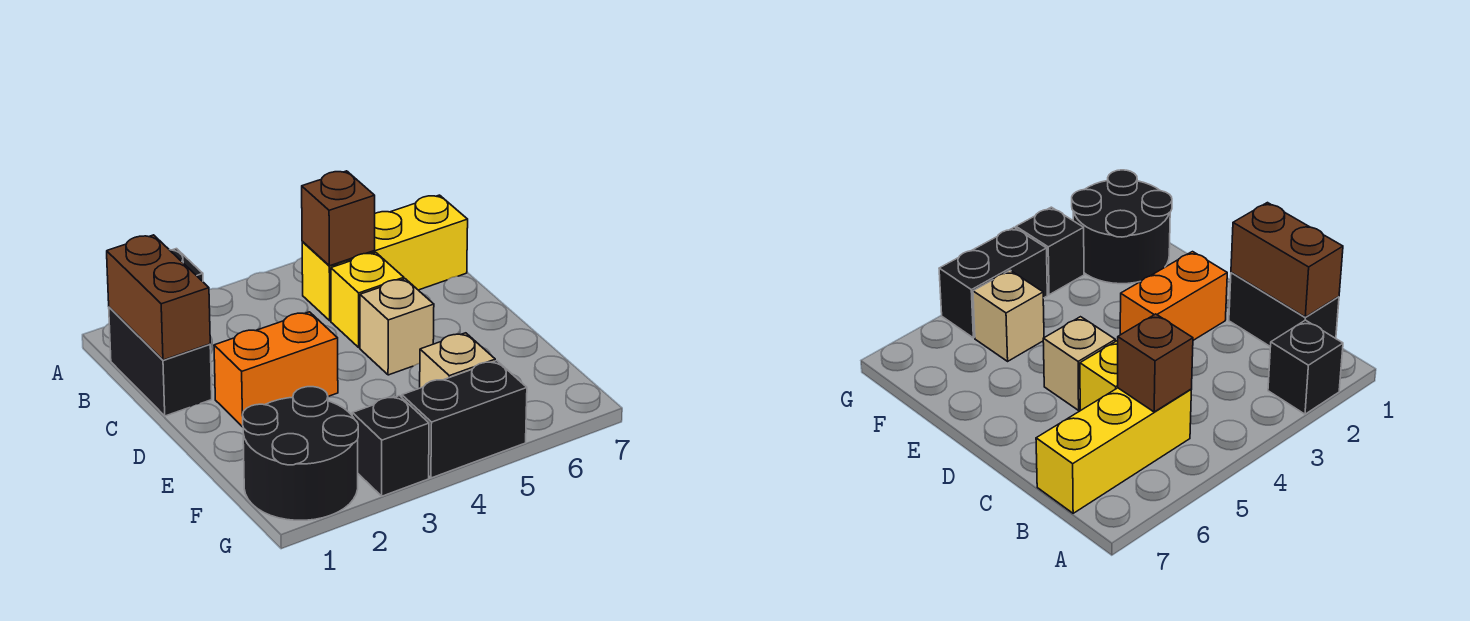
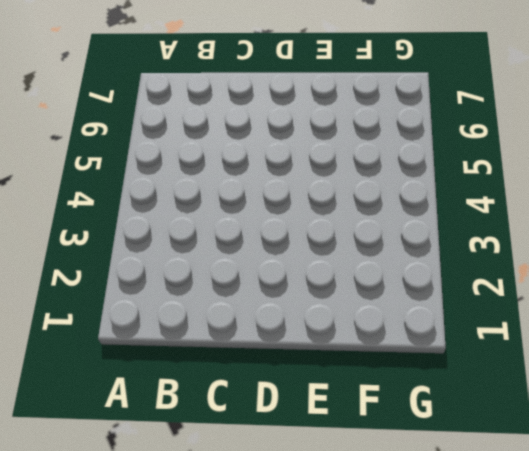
none -> black 1x1 brick [1268,320,1343,414]
none -> black 1x2 brick [109,307,212,416]
none -> yellow 1x3 brick [302,195,468,321]

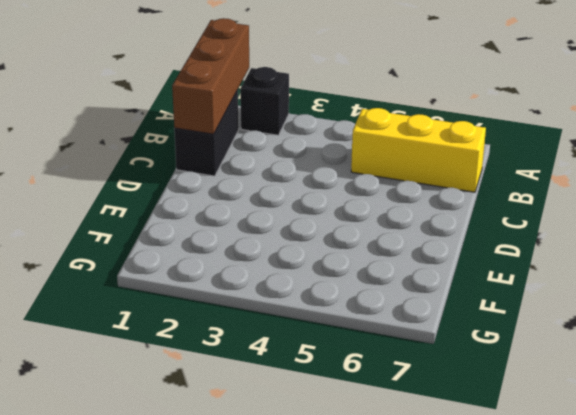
brown 1x3 brick [172,18,249,134] -> brown 1x2 brick [107,235,210,360]
none -> yellow 1x1 brick [331,252,404,348]
none -> orange 1x2 brick [214,312,338,427]
none -> tan 1x1 brick [360,279,434,375]

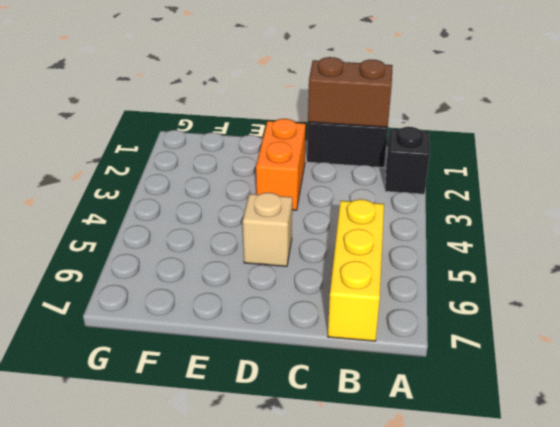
none -> yellow 1x1 brick [331,252,404,348]
none -> black 2x2 round brick [242,387,358,520]
none -> tan 1x1 brick [420,333,495,388]

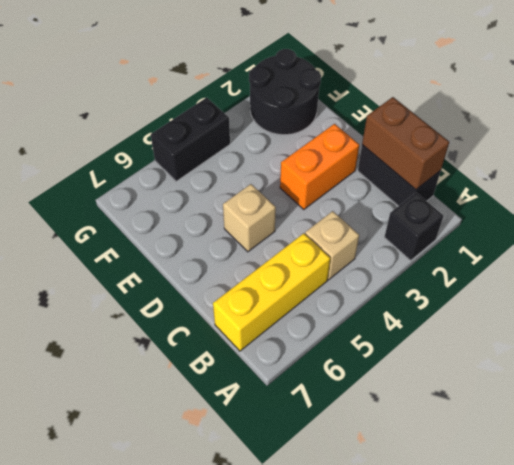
tan 1x1 brick [305,211,359,280] -> tan 1x1 brick moved to [420,333,495,388]
none -> yellow 1x1 brick [331,252,404,348]
none -> black 1x1 brick [352,396,429,496]
none -> brown 1x1 brick [302,171,375,266]

